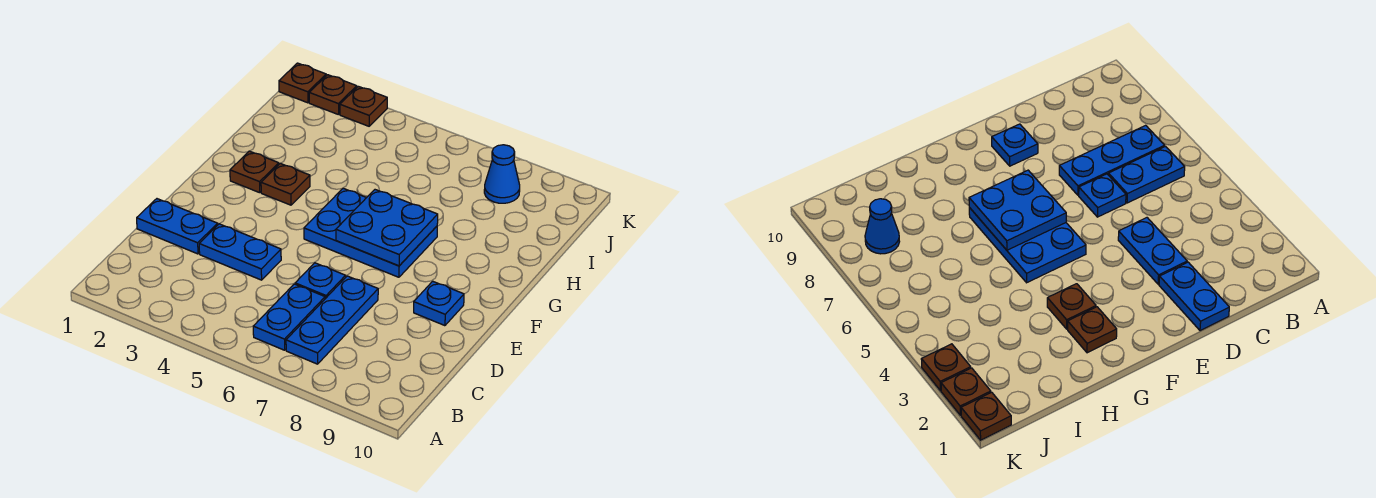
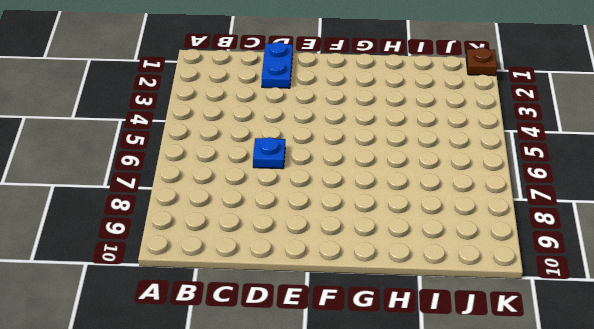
none -> blue 1x2 plate [253,284,325,350]
none -> blue 1x3 plate [286,276,378,364]
none -> blue 1x2 plate [199,224,281,280]

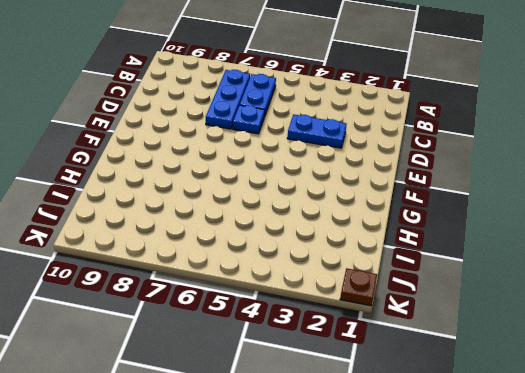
none -> blue 1x2 plate [137,199,218,254]
none -> blue 1x1 plate [414,281,464,326]
none -> blue 2x3 plate [304,188,437,277]

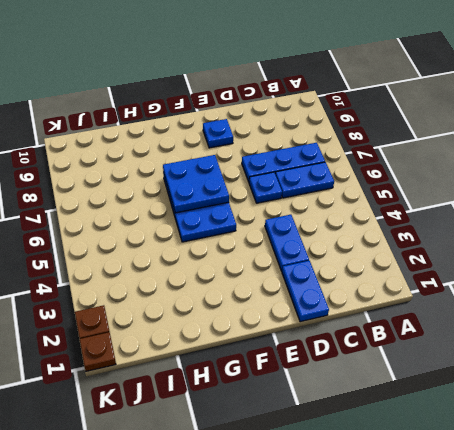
none -> brown 1x1 plate [230,151,279,193]
none -> brown 1x1 plate [261,163,310,205]
none -> blue 1x1 cone [484,145,520,203]

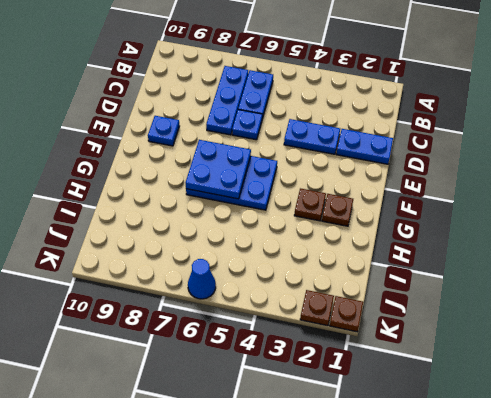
blue 1x1 cone [188,259,216,299] -> blue 1x1 cone moved to [484,145,520,203]
none -> brown 1x1 plate [340,86,387,126]

